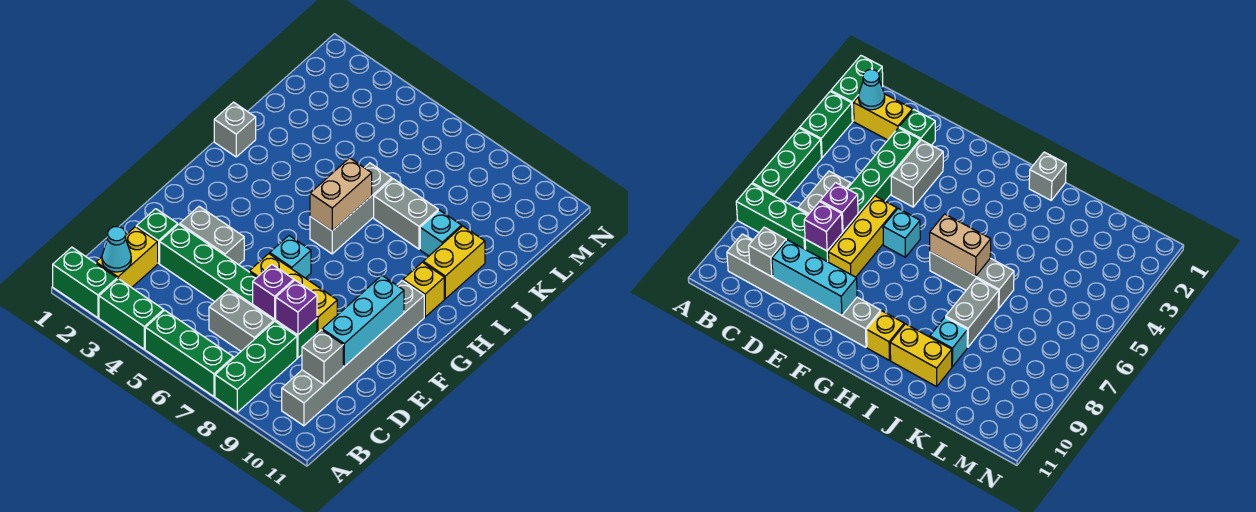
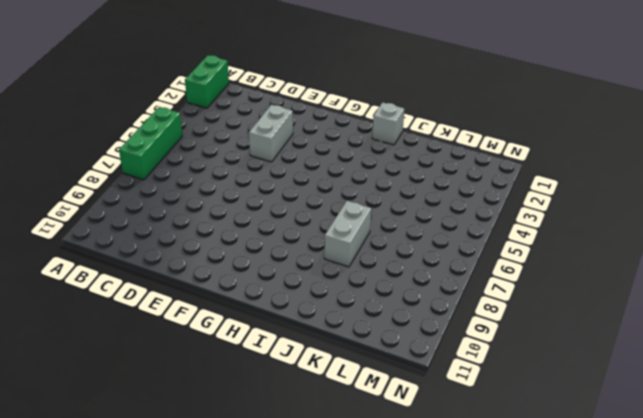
none -> green 1x2 brick [99,279,164,349]
none -> green 1x3 brick [215,321,297,412]
none -> yellow 1x2 brick [96,227,158,288]

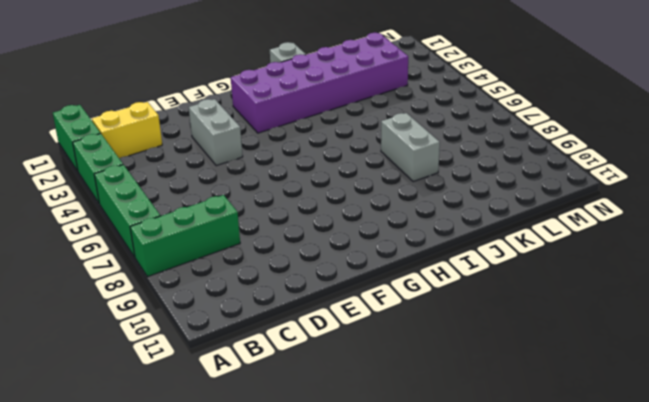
purple 2x6 brick [231,33,408,133] -> none
none -> grey 1x6 brick [282,281,424,426]
none -> grey 1x2 brick [209,290,274,351]
none -> green 1x1 brick [136,209,178,263]

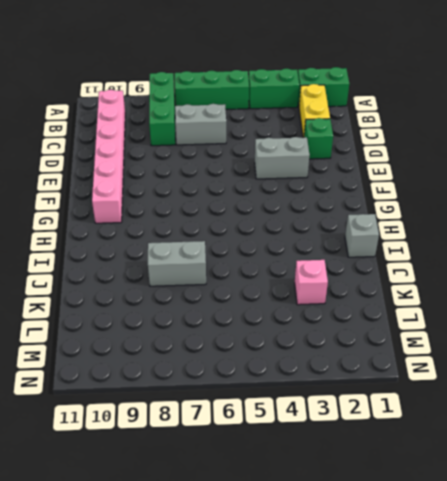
pink 1x6 brick [92,90,125,223] -> grey 1x6 brick [282,281,424,426]
pink 1x1 brick [295,260,328,305] -> none
none -> green 1x6 brick [160,225,317,358]
none -> yellow 1x3 brick [250,254,337,333]
none -> cyan 1x1 brick [270,236,311,278]

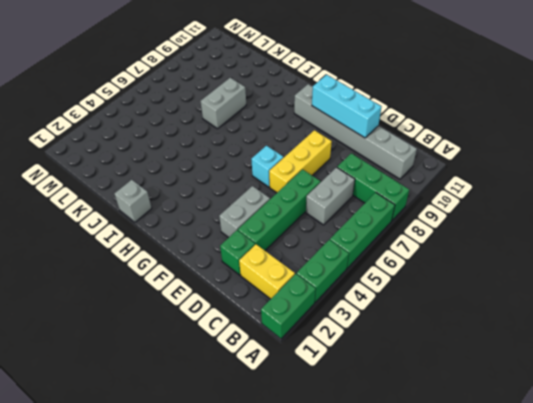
green 1x4 brick [238,169,320,250] -> green 1x6 brick [160,225,317,358]
none -> grey 1x3 brick [310,163,392,254]
none -> yellow 1x1 brick [403,262,444,317]
none -> yellow 1x2 brick [423,226,485,299]

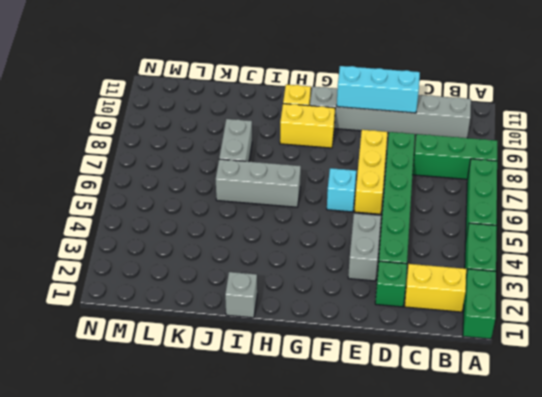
yellow 1x2 brick [280,104,335,148] -> yellow 1x2 brick moved to [423,226,485,299]
none -> grey 1x2 brick [209,290,274,351]
none -> cyan 1x1 brick [420,210,462,256]
none -> cyan 1x1 cone [102,227,131,272]

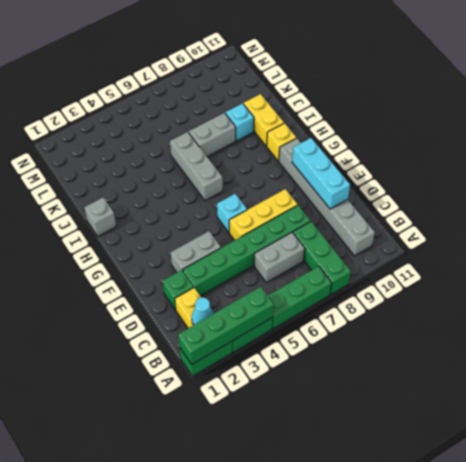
green 1x4 brick [178,287,274,364] -> none
none -> grey 1x1 brick [302,330,343,384]
none -> purple 1x1 brick [253,264,294,319]
none -> purple 1x1 brick [276,280,317,335]

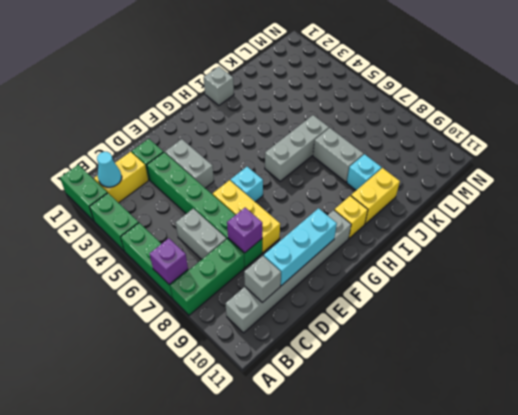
purple 1x1 brick [149,238,188,284] -> purple 1x1 brick moved to [253,264,294,319]
none -> tan 1x2 brick [310,158,372,231]

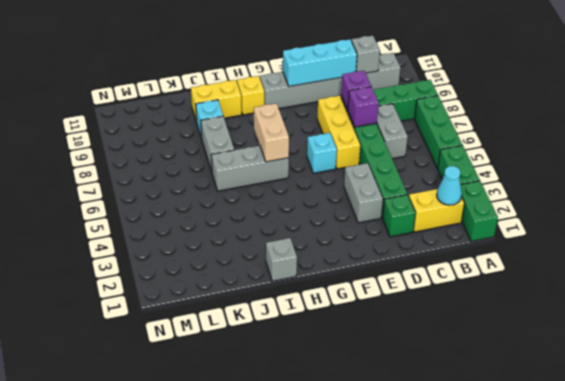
tan 1x2 brick [254,103,289,162] -> tan 1x2 brick turned to [310,158,372,231]

